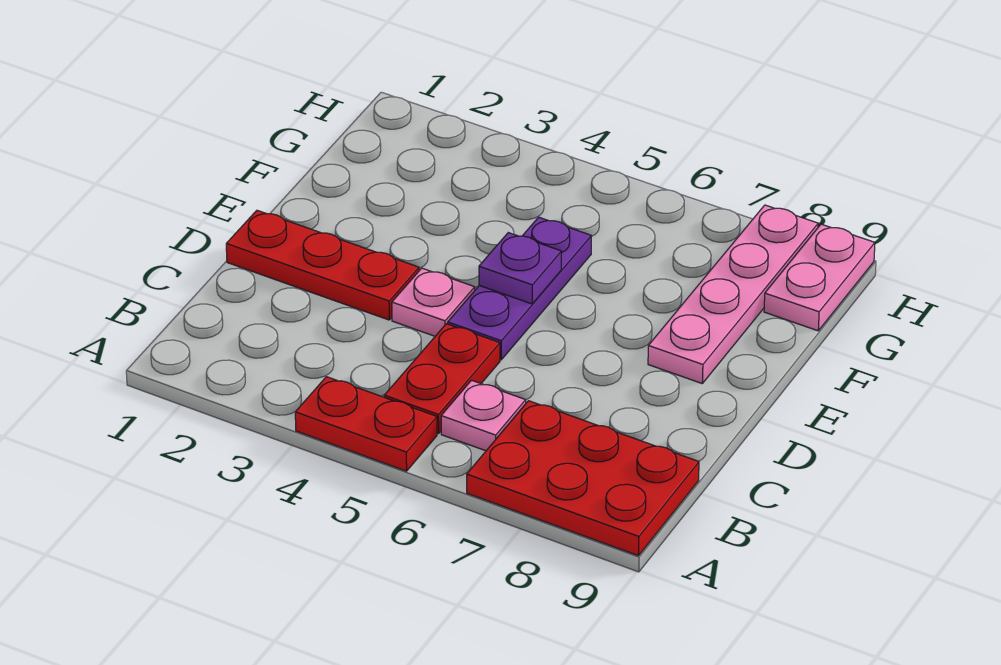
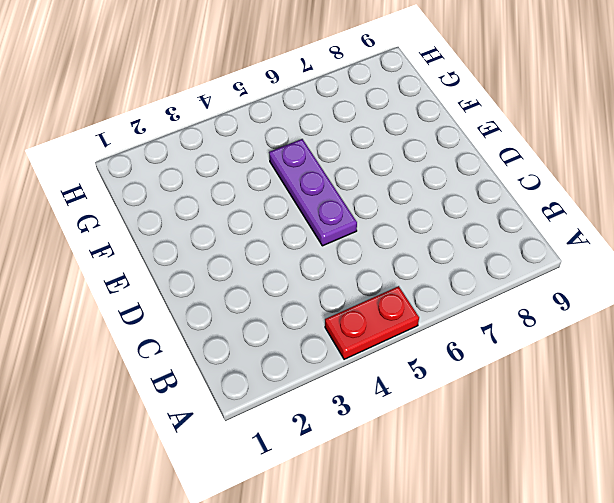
none -> red 2x3 plate [467,401,699,556]
none -> red 1x2 plate [384,324,500,434]

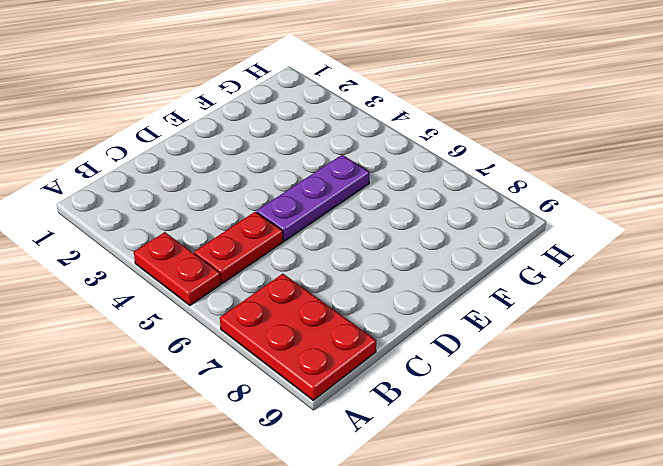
none -> pink 1x1 plate [441,380,526,451]
none -> red 1x3 plate [226,210,419,320]

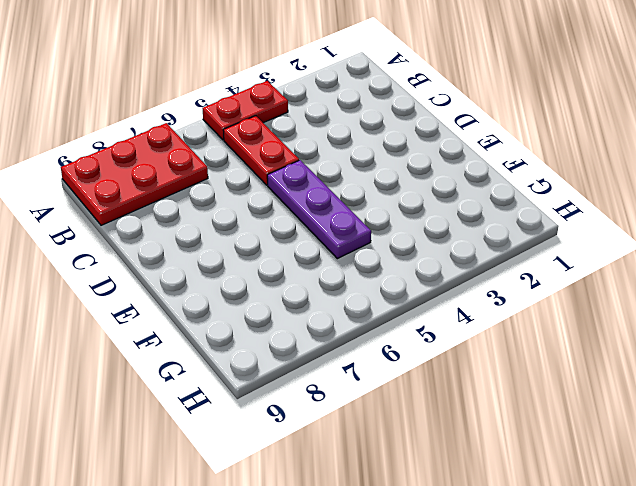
none -> pink 1x1 plate [441,380,526,451]
none -> red 1x3 plate [226,210,419,320]

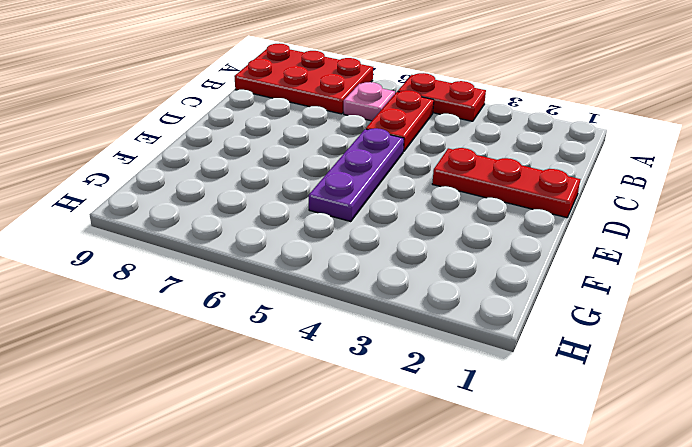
none -> pink 1x1 plate [392,268,475,336]
none -> pink 1x4 plate [648,205,818,383]

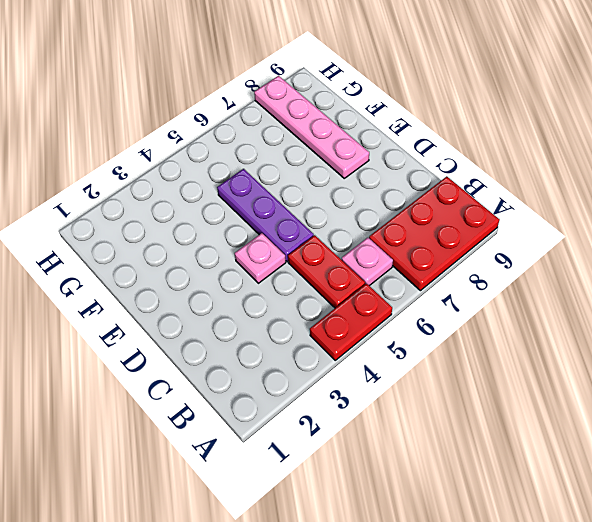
none -> red 1x3 plate [226,210,419,320]
none -> pink 1x2 plate [764,224,875,331]

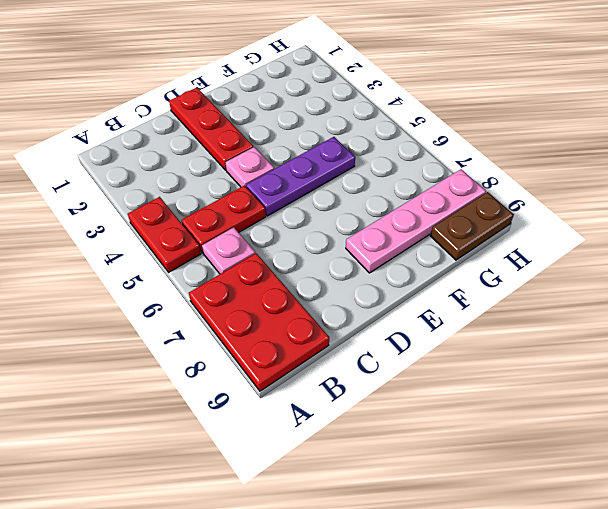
brown 1x2 plate [431,192,514,260] -> pink 1x2 plate [764,224,875,331]
none -> purple 1x1 plate [479,233,561,304]

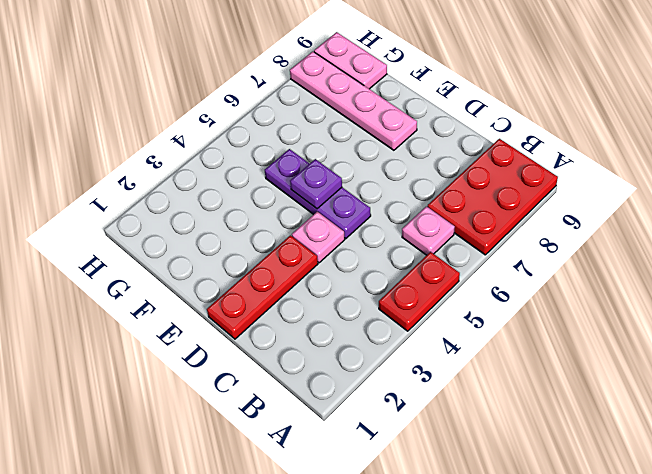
none -> red 1x2 plate [384,324,500,434]

